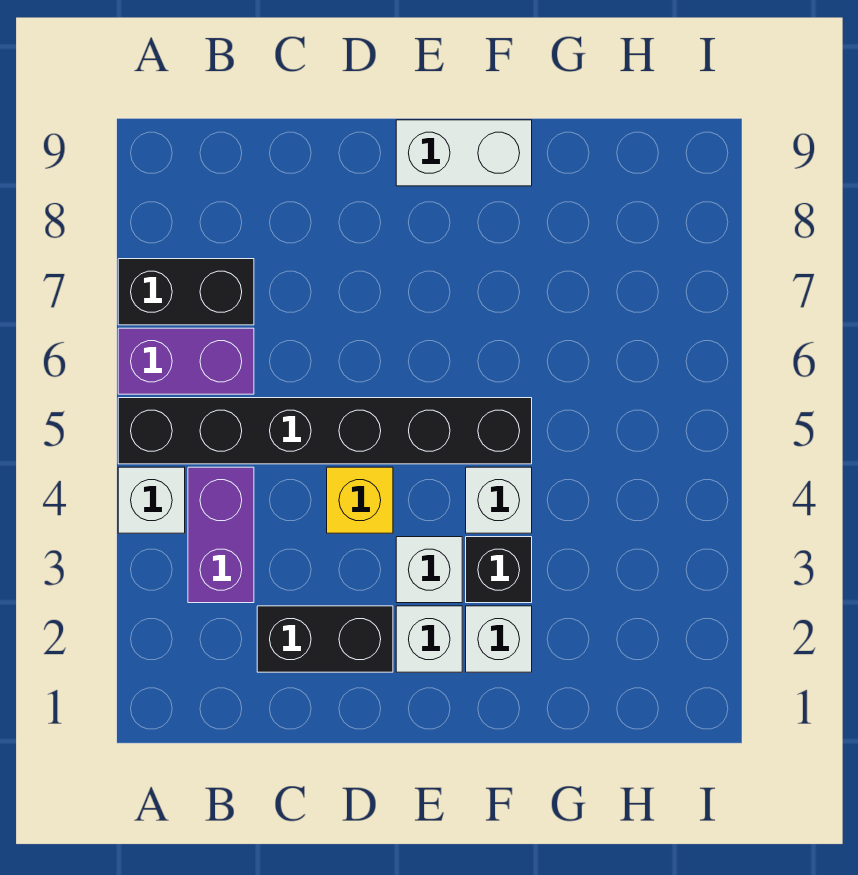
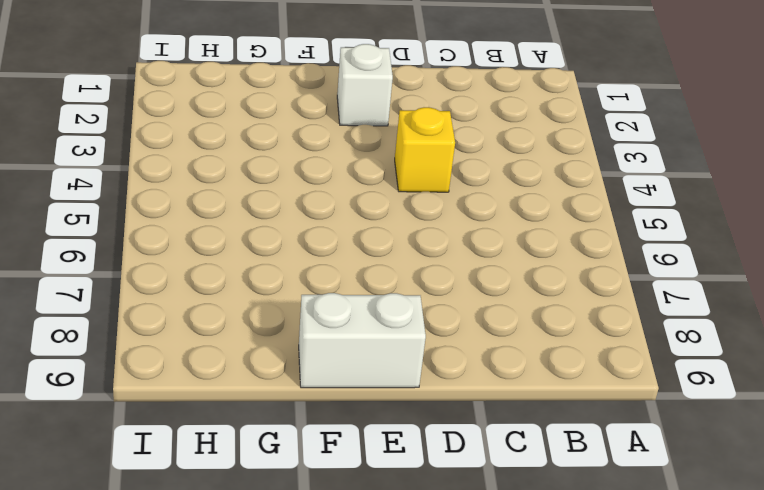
none -> white 1x1 brick [118,467,185,533]
none -> black 1x6 brick [118,398,532,464]
none -> purple 1x2 brick [118,328,254,394]

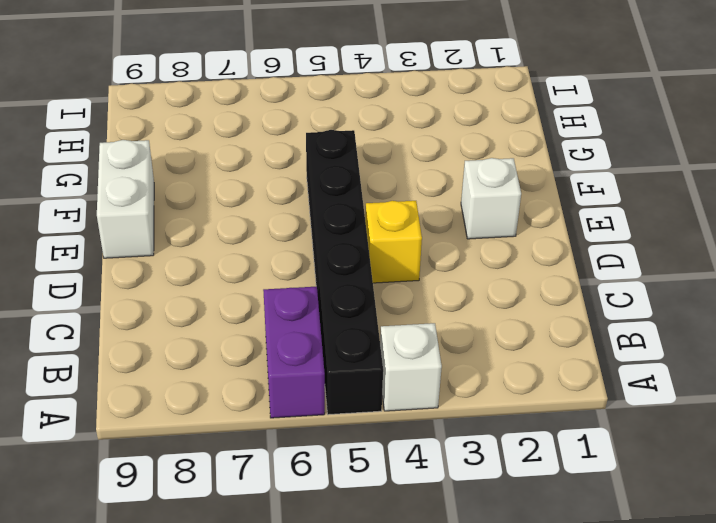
none -> black 1x2 brick [118,259,254,325]
none -> purple 1x2 brick [188,467,254,603]
none -> black 1x2 brick [257,606,393,672]

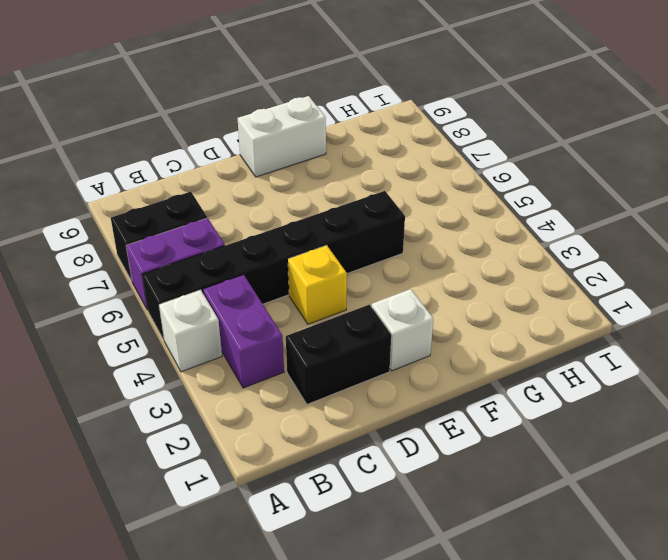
none -> white 1x1 brick [396,537,462,603]
none -> white 1x1 brick [466,606,532,672]
none -> black 1x1 brick [466,537,532,603]

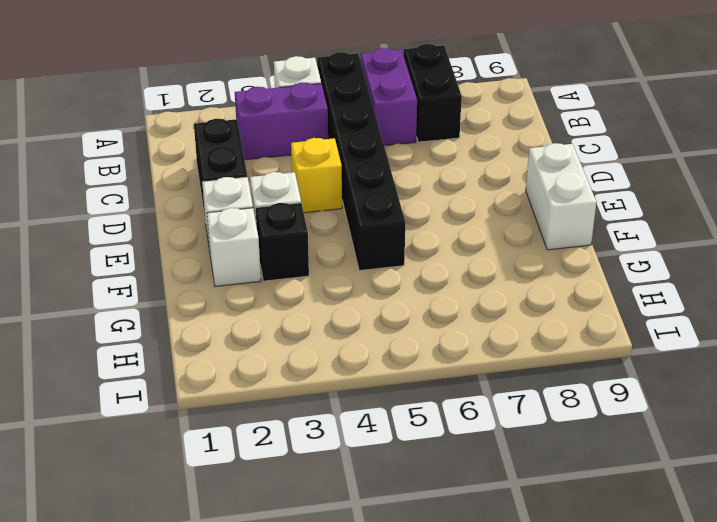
none -> white 1x1 brick [466,467,532,533]

